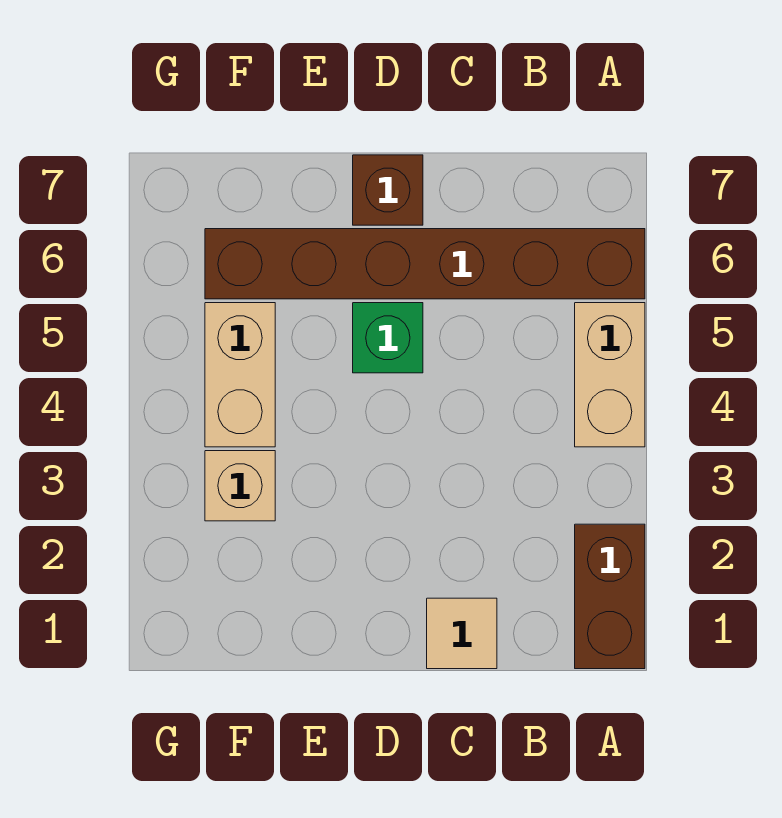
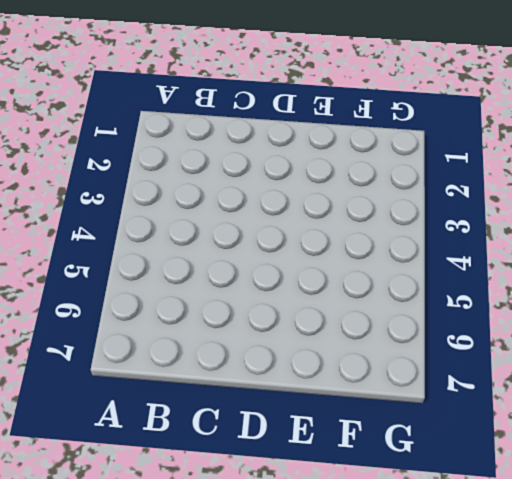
none -> brown 1x2 brick [575,524,645,669]
none -> tan 1x2 brick [575,303,645,447]

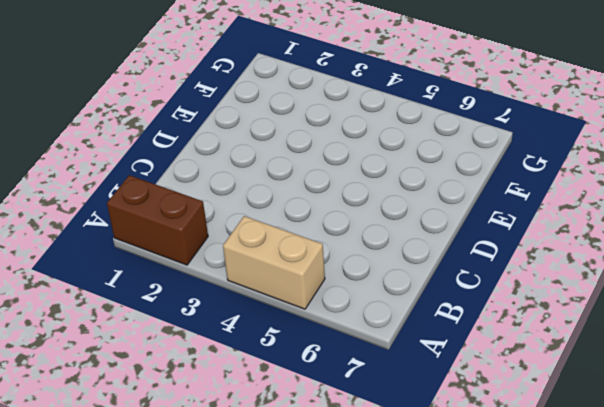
none -> brown 1x6 brick [205,229,645,299]
none -> tan 1x1 tile [427,598,497,669]

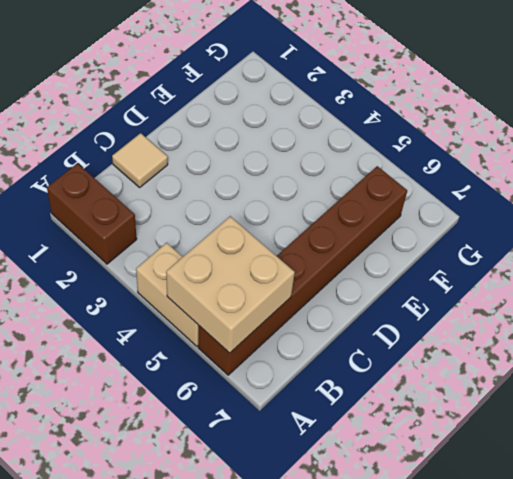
tan 2x2 brick [166,216,295,353] -> none
none -> green 1x1 brick [353,303,423,373]
none -> brown 1x1 brick [353,155,423,225]

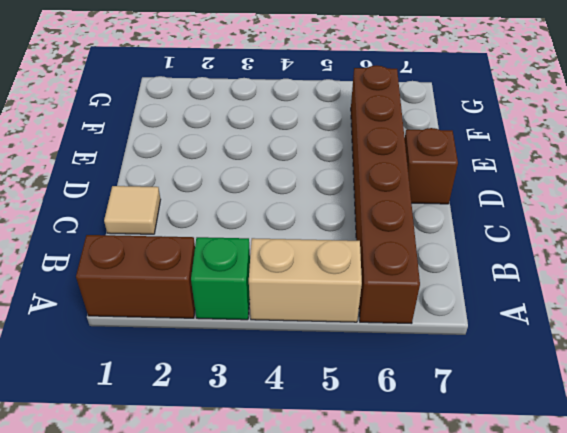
green 1x1 brick [191,237,250,320] -> green 1x1 brick moved to [353,303,423,373]
none -> tan 1x1 brick [205,451,275,521]
none -> tan 1x2 brick [205,303,275,447]

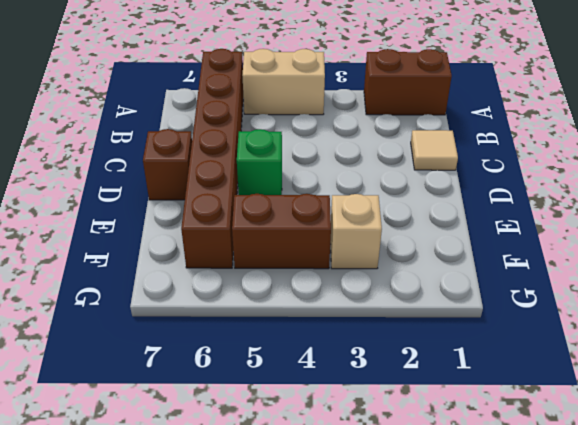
brown 1x2 brick [232,194,331,269] -> tan 1x2 brick [205,303,275,447]

